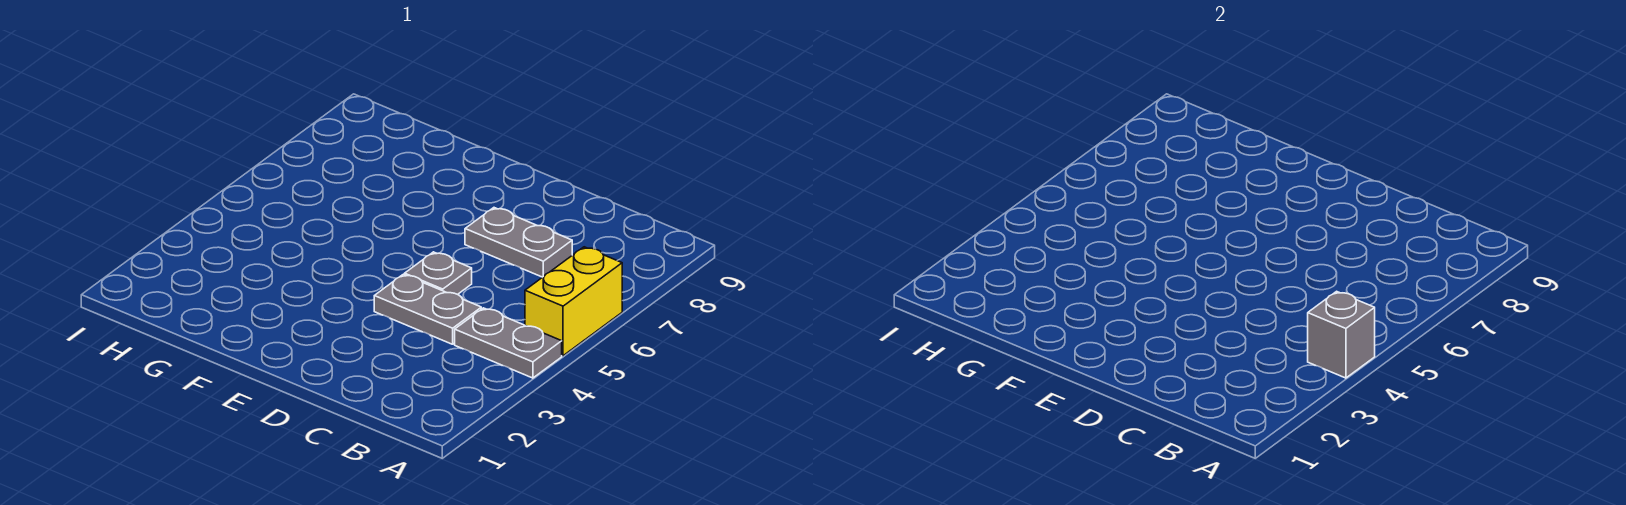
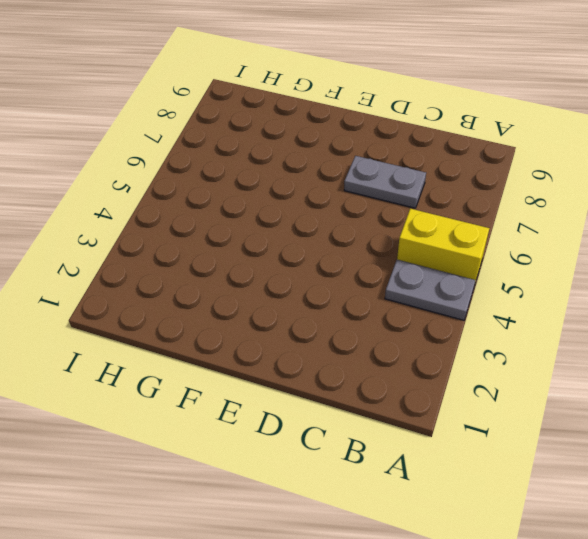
yellow 1x2 brick [397,209,489,282] -> yellow 1x2 brick turned to [525,247,622,356]
none -> grey 1x2 plate [374,274,481,344]
none -> grey 1x1 plate [405,252,472,295]

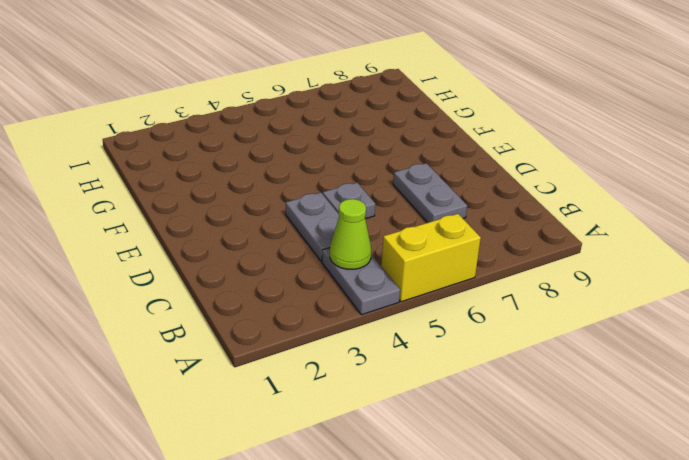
lime 1x1 cone [330,199,371,269] -> none
none -> grey 1x1 brick [1308,291,1375,378]

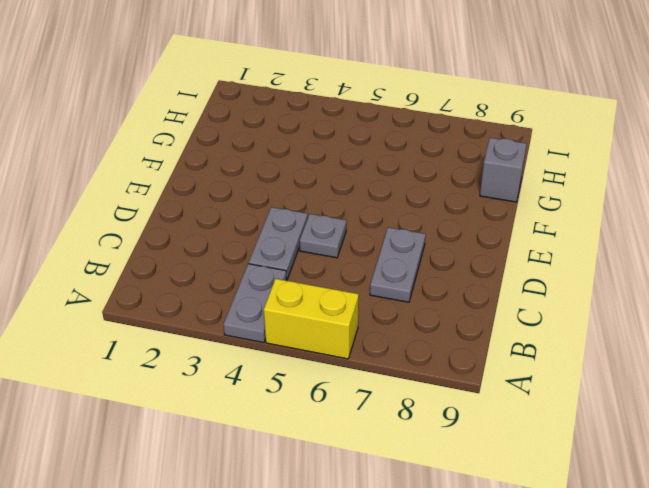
grey 1x1 brick [480,138,527,202] -> grey 1x1 brick moved to [1308,291,1375,378]

